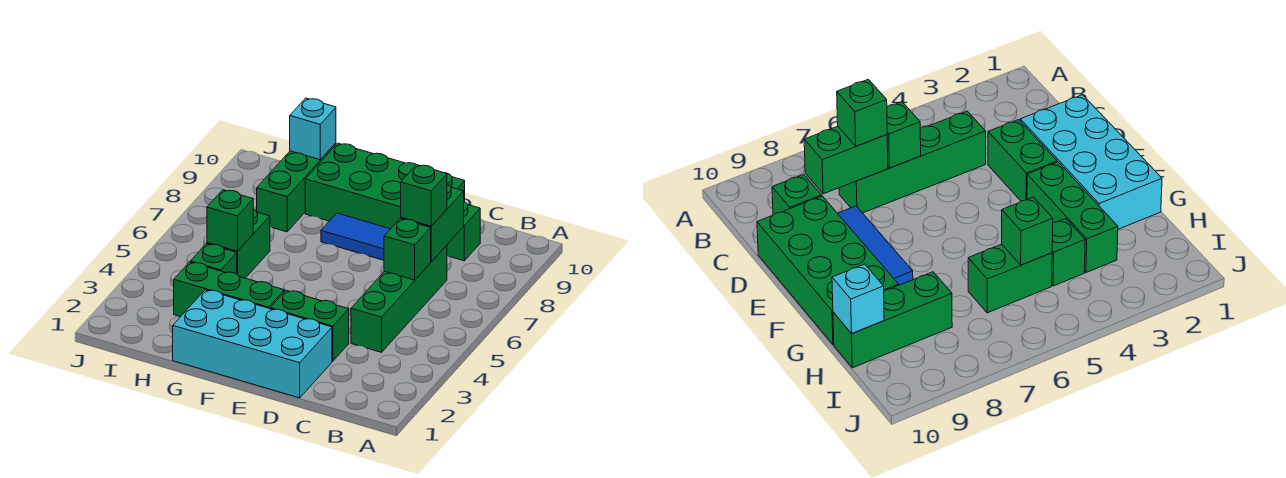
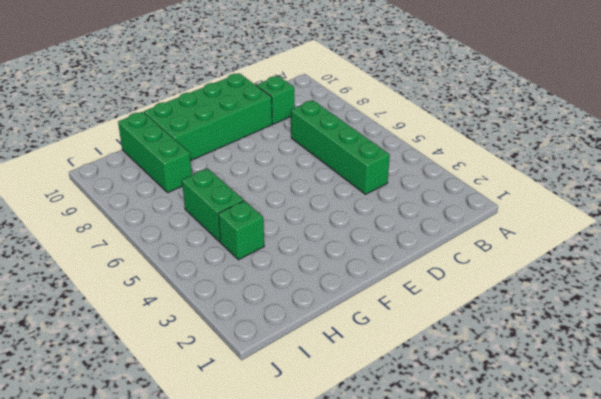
none -> cyan 2x4 brick [173,290,332,398]
none -> green 1x2 brick [270,290,349,361]
none -> blue 1x3 tile [321,213,390,260]

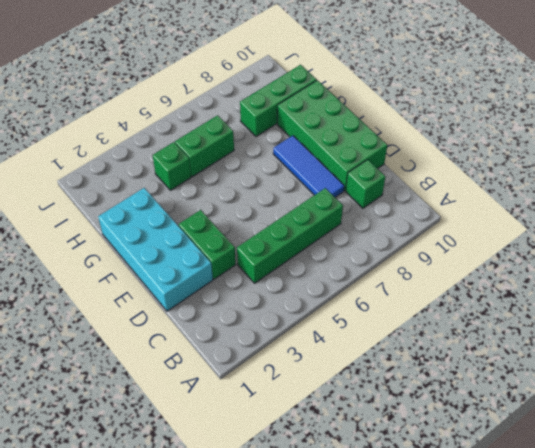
none -> green 1x3 brick [174,262,284,317]
none -> green 1x1 brick [384,219,431,280]
none -> green 1x2 brick [401,184,464,262]

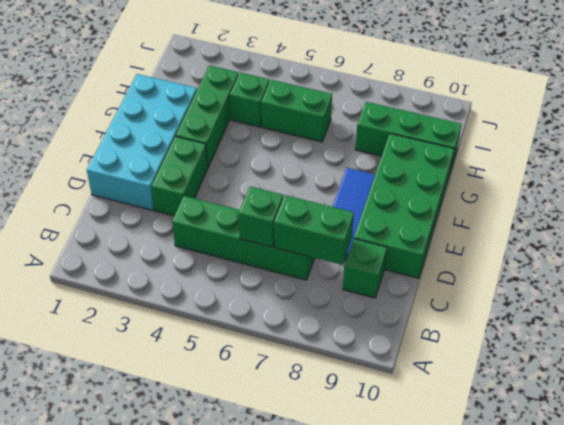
none -> green 1x1 brick [207,190,253,251]
none -> cyan 1x1 brick [290,98,336,160]
none -> green 1x1 brick [401,165,447,226]

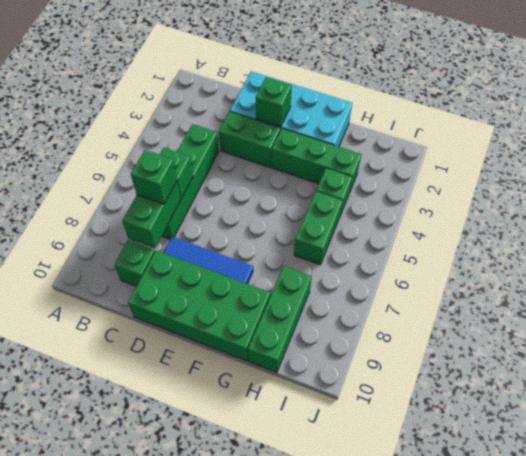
green 1x1 brick [256,77,292,127] -> green 1x1 brick moved to [207,190,253,251]
none -> cyan 1x1 brick [290,98,336,160]

